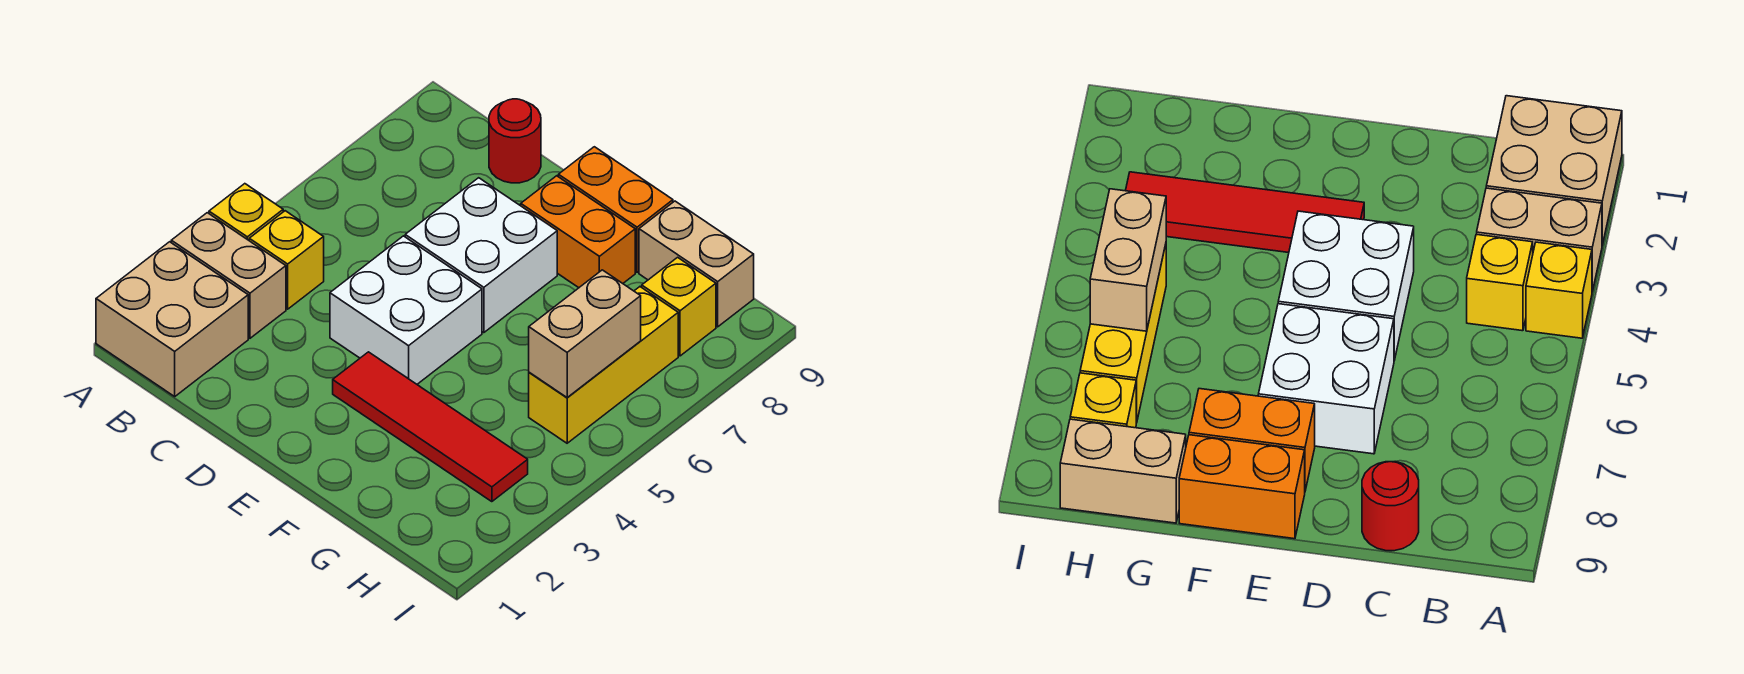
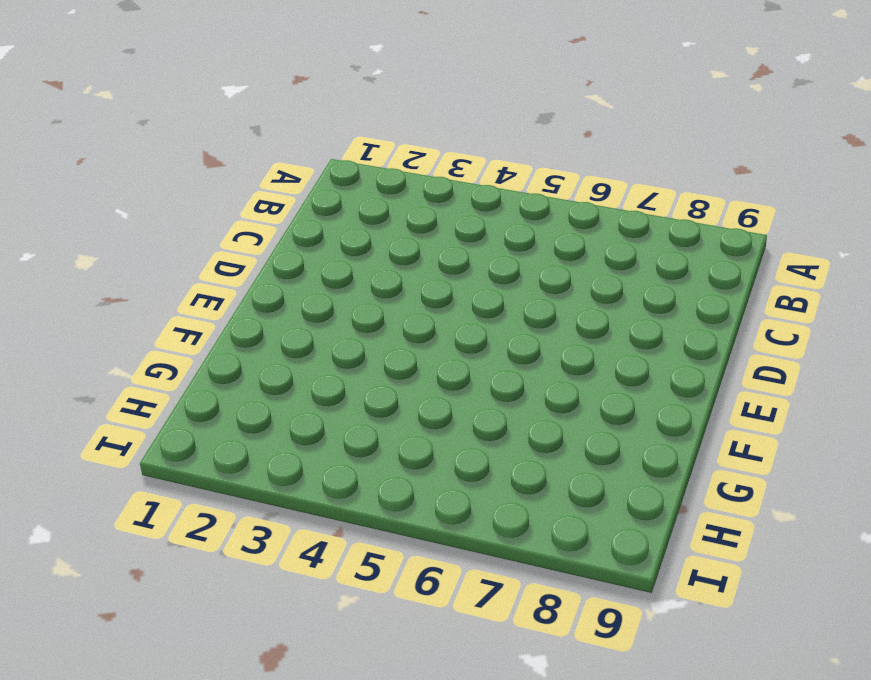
none -> tan 2x2 brick [96,242,248,396]
none -> tan 1x2 brick [171,213,286,338]
none -> yellow 1x1 brick [209,184,283,240]

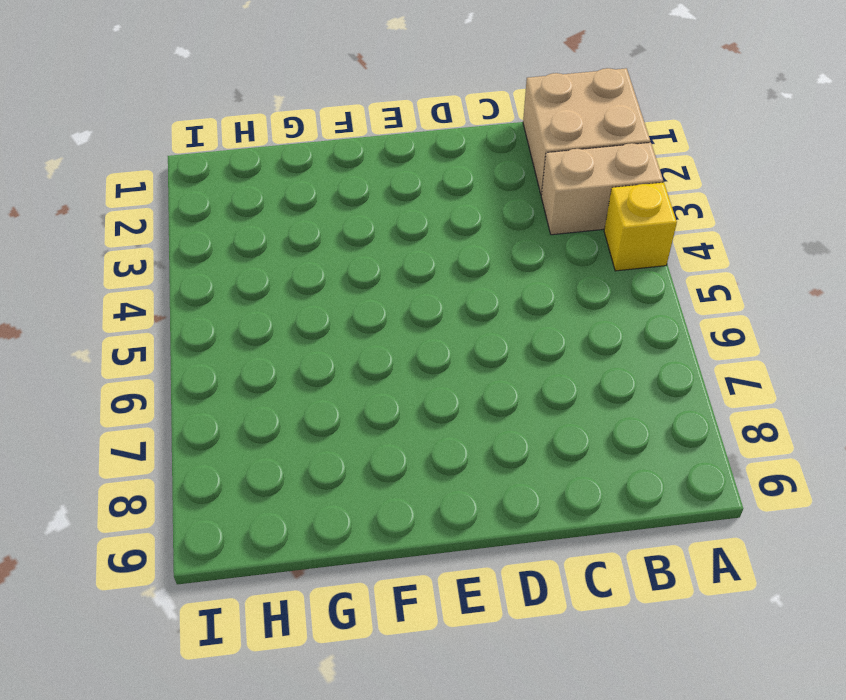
none -> yellow 1x1 brick [249,211,324,309]
none -> red 1x1 round brick [489,99,541,183]
none -> white 2x2 brick [330,236,482,384]

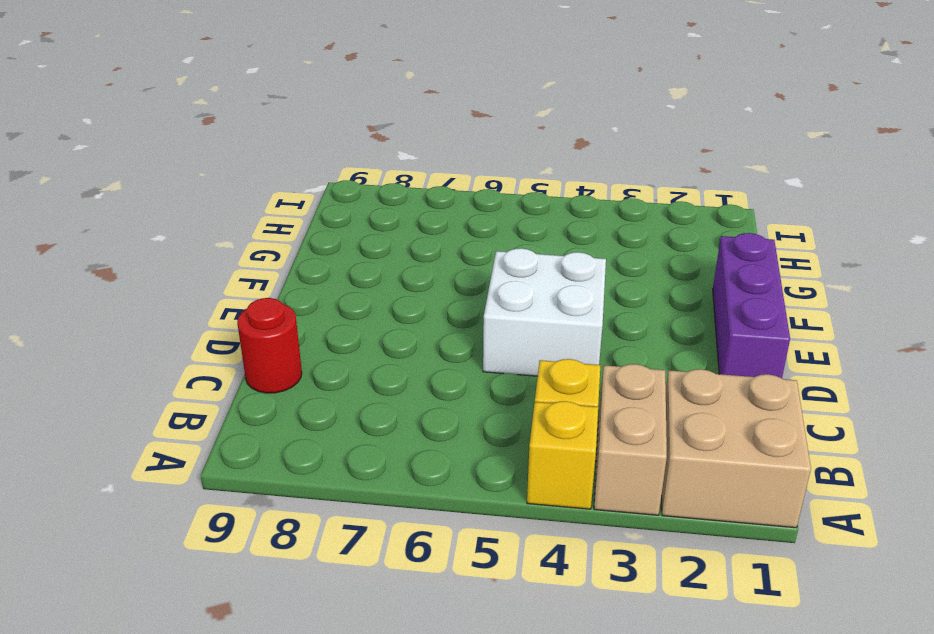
purple 1x3 brick [713,233,790,378] -> none
none -> white 2x2 brick [405,178,557,333]
none -> red 1x4 tile [333,352,528,502]
none -> orange 1x2 brick [521,176,635,288]

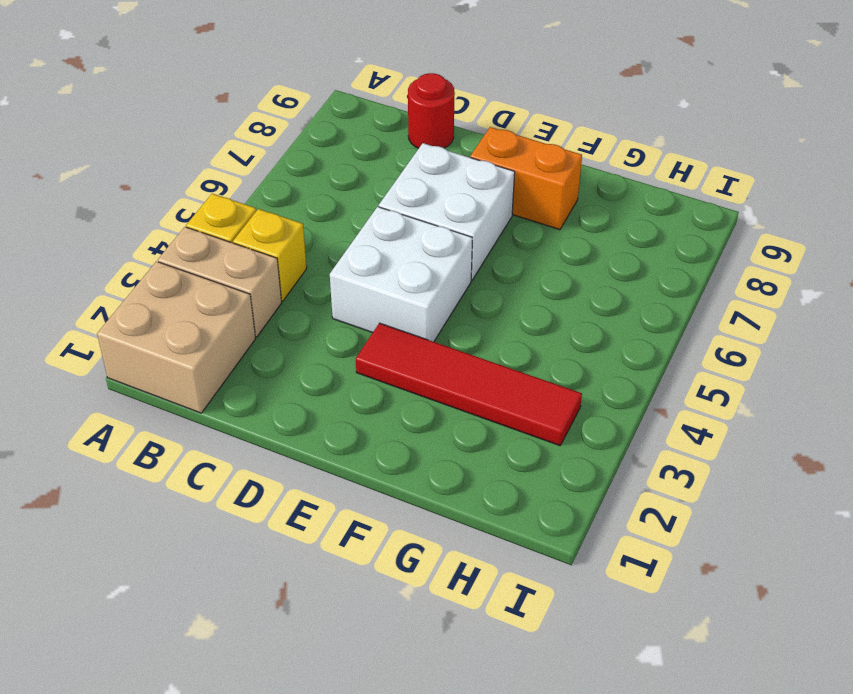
none -> orange 1x2 brick [558,147,673,272]
none -> tan 1x2 brick [639,201,754,327]
none -> yellow 1x3 brick [529,287,678,443]

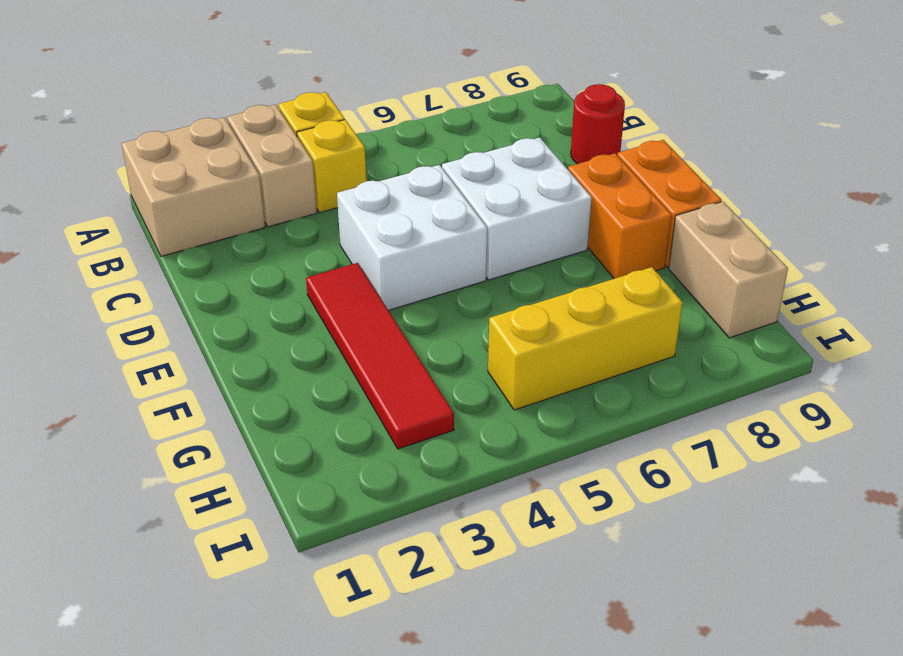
none -> yellow 1x1 brick [642,257,716,356]
none -> tan 1x2 brick [529,270,641,398]

